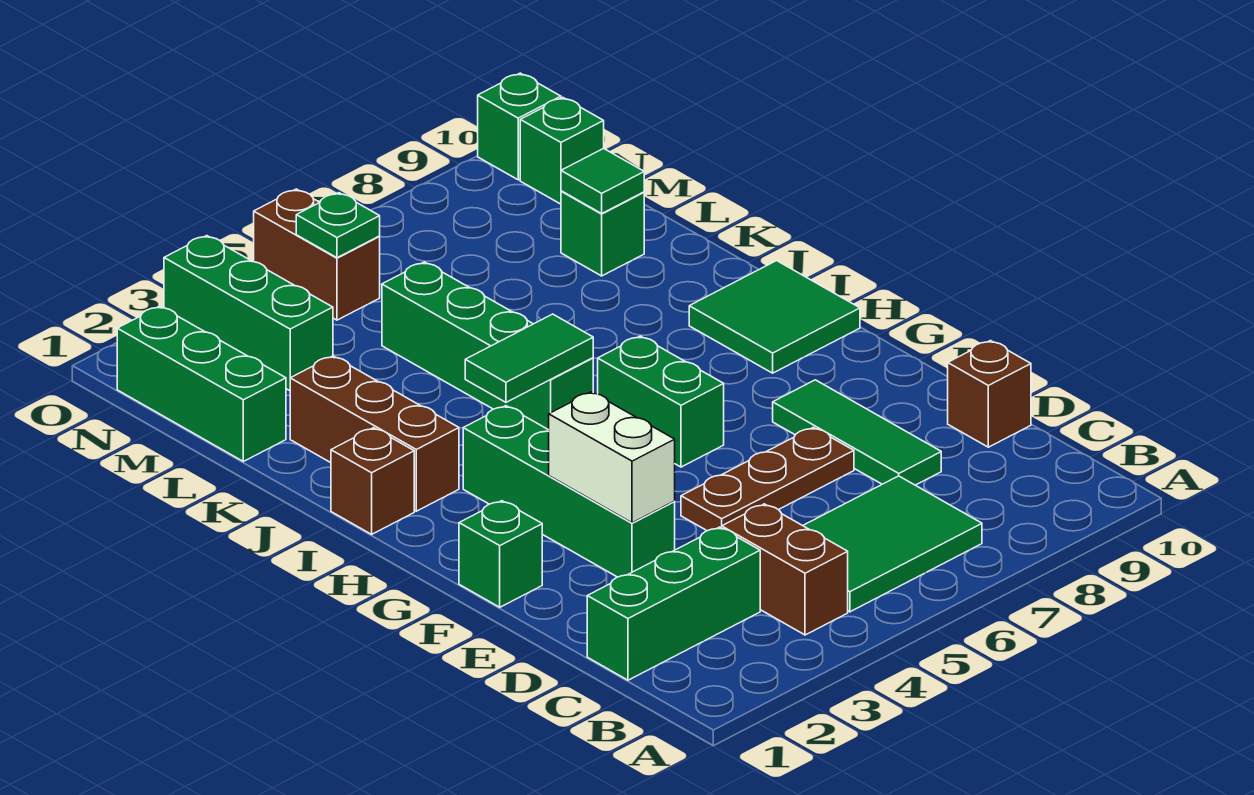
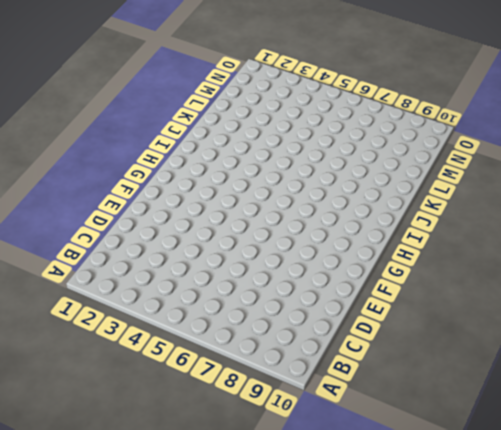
none -> brown 1x2 brick [722,504,848,635]
none -> green 2x3 tile [803,476,982,612]
none -> green 1x3 brick [587,527,760,680]

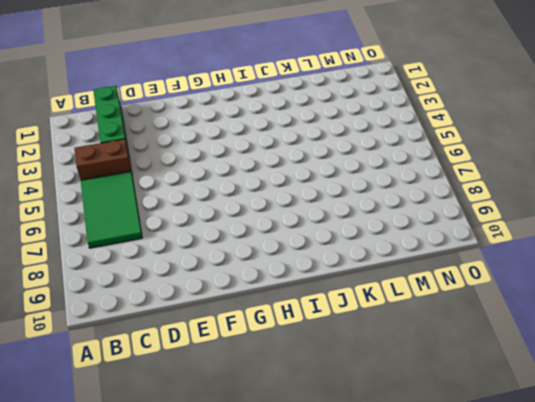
none -> green 1x3 tile [773,380,941,485]
none -> brown 1x1 brick [948,341,1031,447]
none -> green 1x4 brick [463,406,675,577]

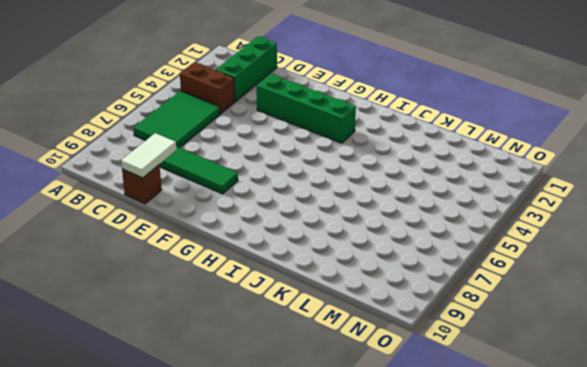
white 1x2 tile [121,133,176,178] -> none
none -> brown 1x3 plate [681,427,854,531]
none -> green 1x1 brick [459,501,542,607]
none -> green 1x2 brick [598,336,724,467]

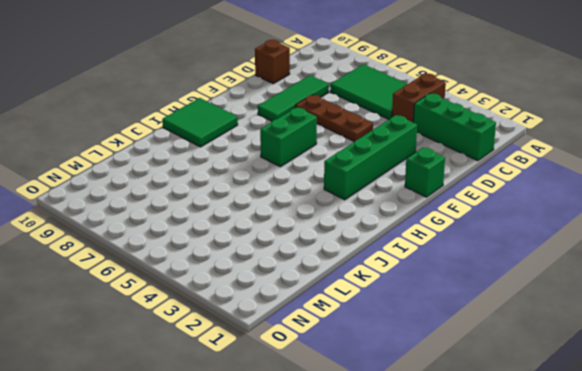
none -> brown 1x1 brick [331,428,414,534]
none -> brown 1x3 brick [290,356,459,511]
none -> green 1x4 brick [382,262,593,430]

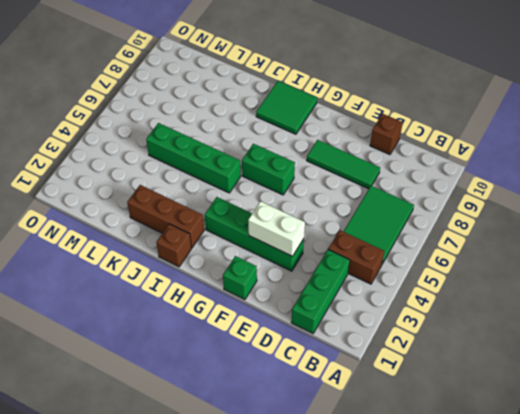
none -> brown 1x3 plate [681,427,854,531]
none -> green 1x3 brick [117,306,286,461]
none -> green 1x1 brick [561,191,644,276]

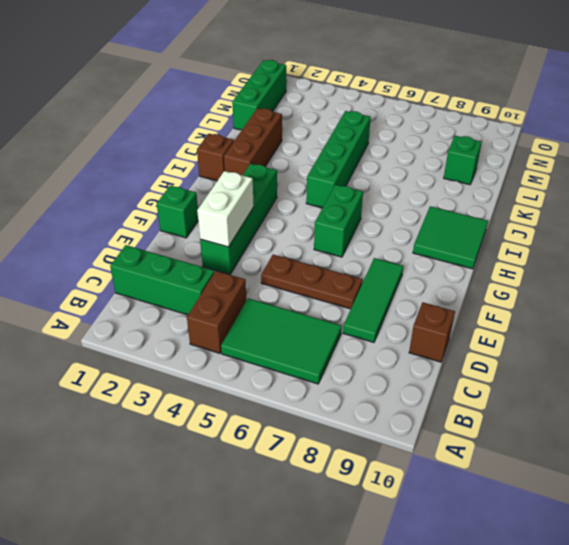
none -> green 1x3 brick [164,236,333,391]
none -> brown 1x2 brick [254,189,380,320]
none -> green 1x1 brick [520,98,604,204]

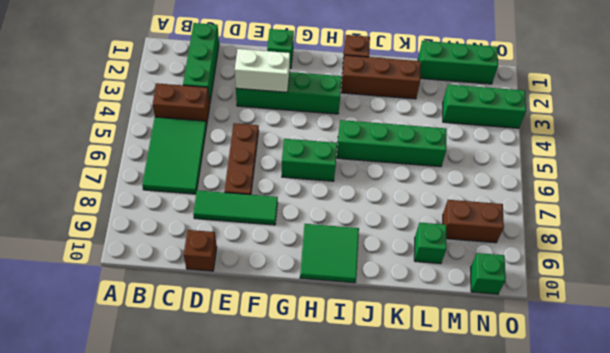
brown 1x2 brick [443,200,504,243] -> brown 1x2 brick moved to [254,189,380,320]
none -> green 1x1 brick [478,73,561,180]
none -> green 1x2 tile [465,314,593,402]
none -> green 1x1 tile [561,148,644,213]

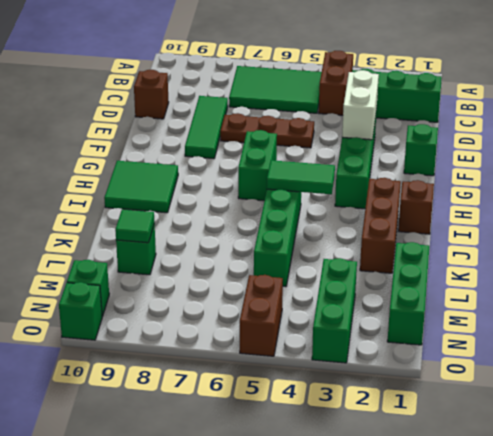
none -> green 1x1 plate [296,193,380,258]

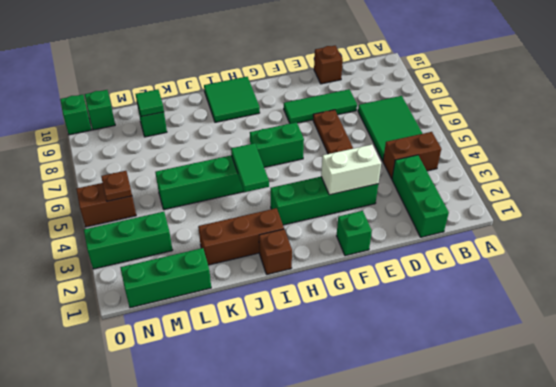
brown 1x1 plate [101,171,132,201] -> green 1x1 plate [296,193,380,258]

